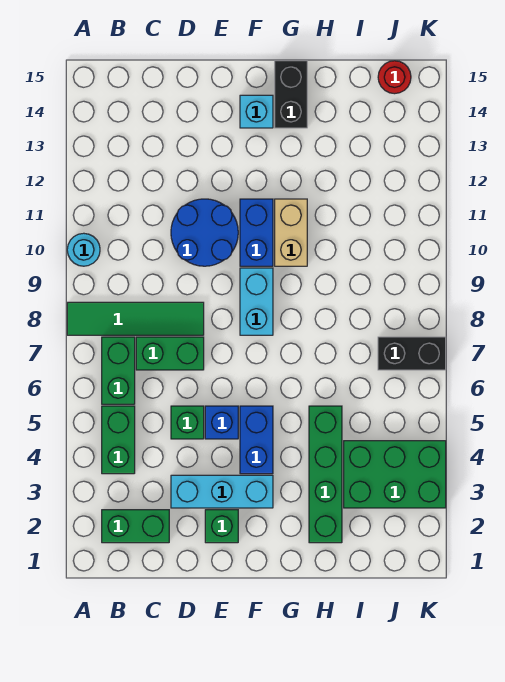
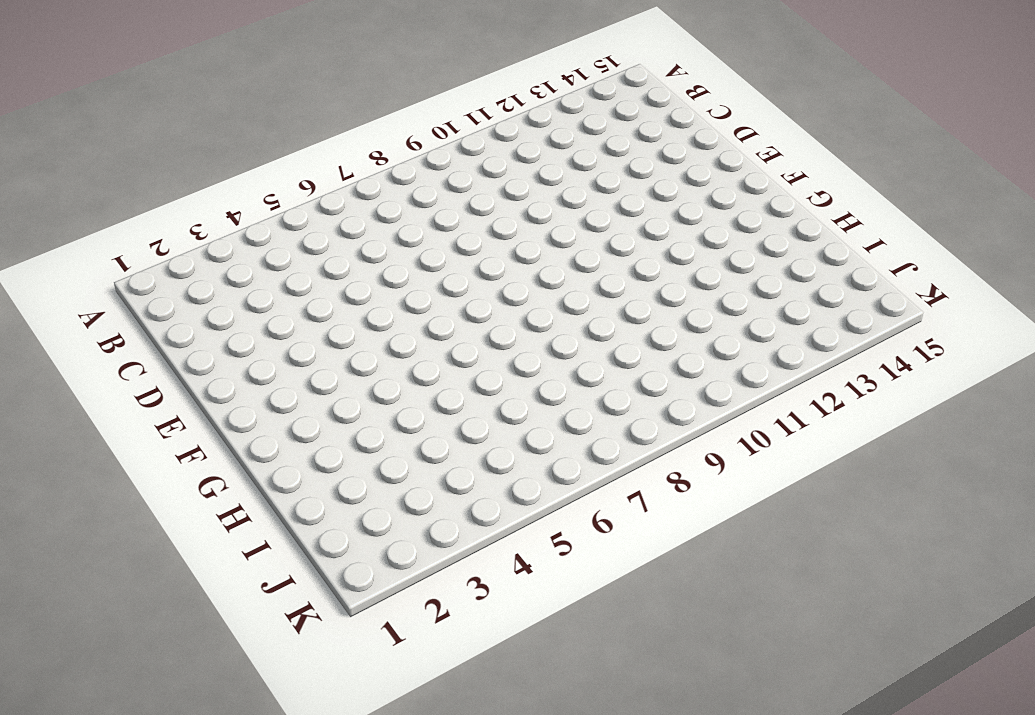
none -> green 1x4 tile [67,302,204,335]
none -> cyan 1x1 round brick [67,233,100,266]
none -> green 1x2 brick [102,510,169,543]

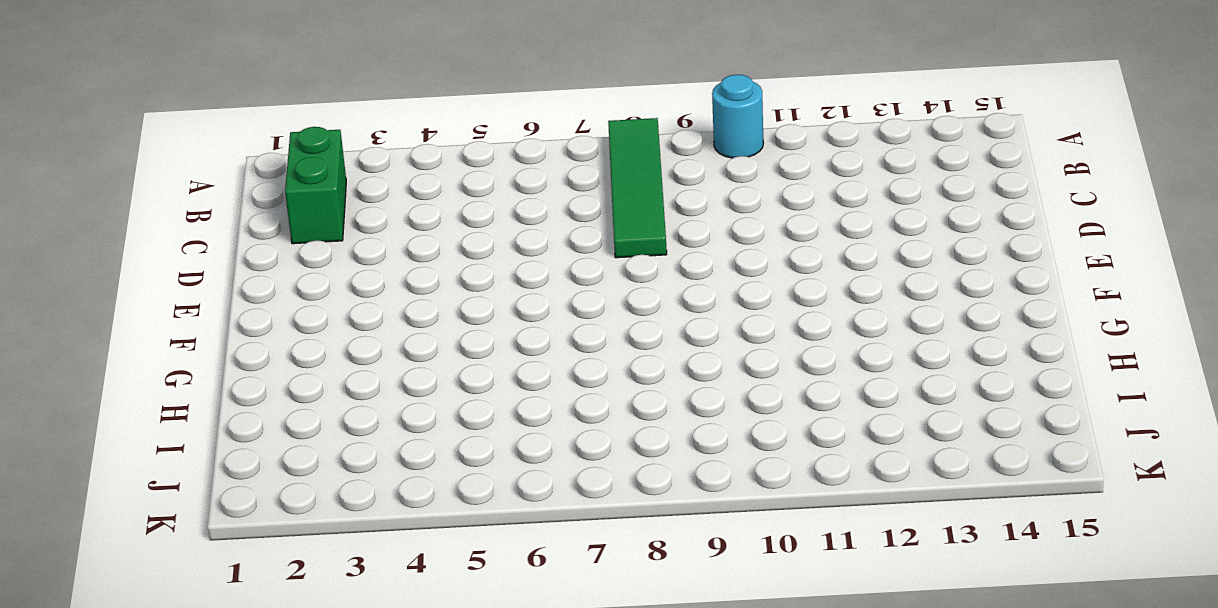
none -> green 1x2 brick [102,406,135,474]
none -> green 1x2 brick [102,337,135,404]
none -> green 1x2 brick [136,337,204,370]

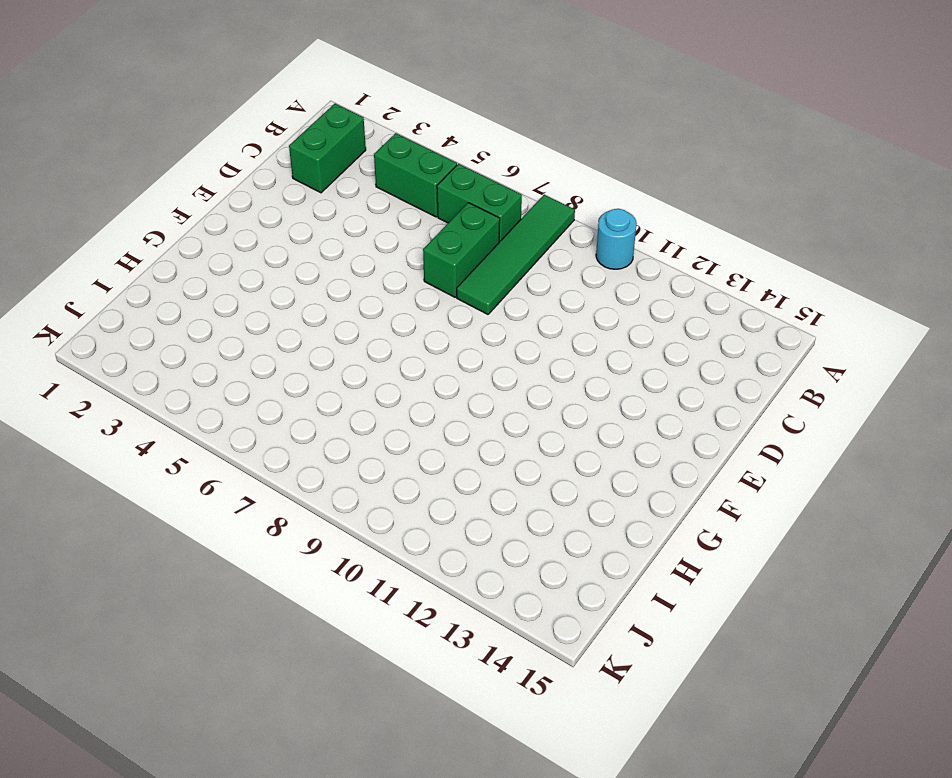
none -> cyan 1x3 brick [171,475,273,508]
none -> green 1x1 brick [171,406,204,439]
none -> blue 2x2 round brick [171,199,238,266]

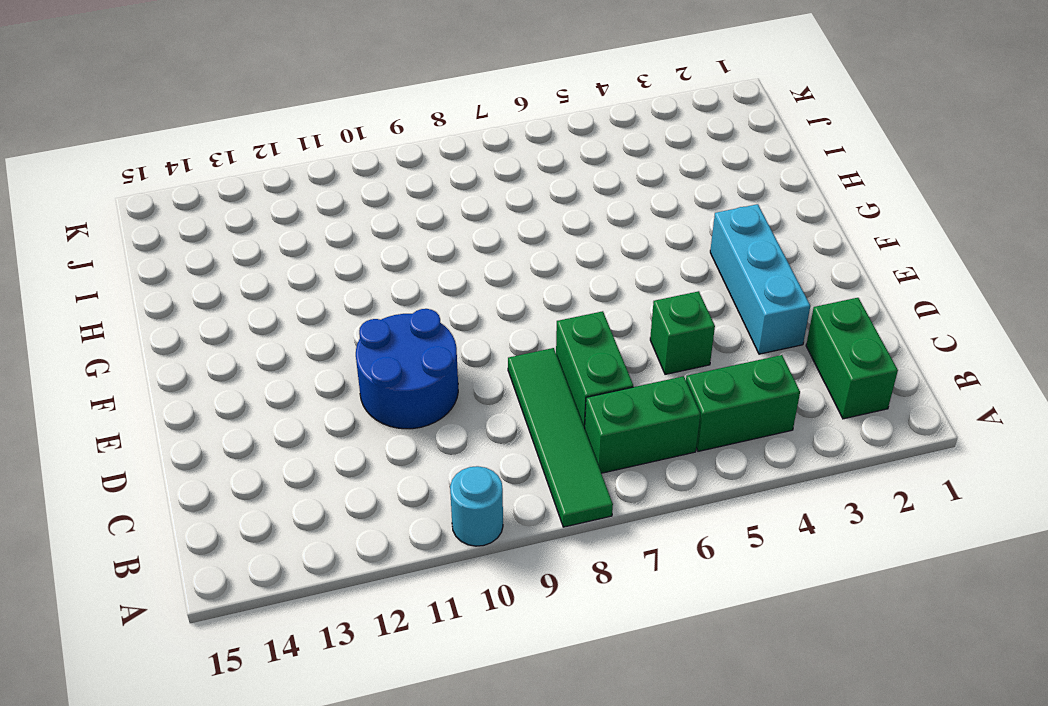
none -> green 1x1 brick [205,510,238,543]
none -> blue 1x1 brick [205,406,238,439]
none -> blue 1x2 brick [240,406,273,474]

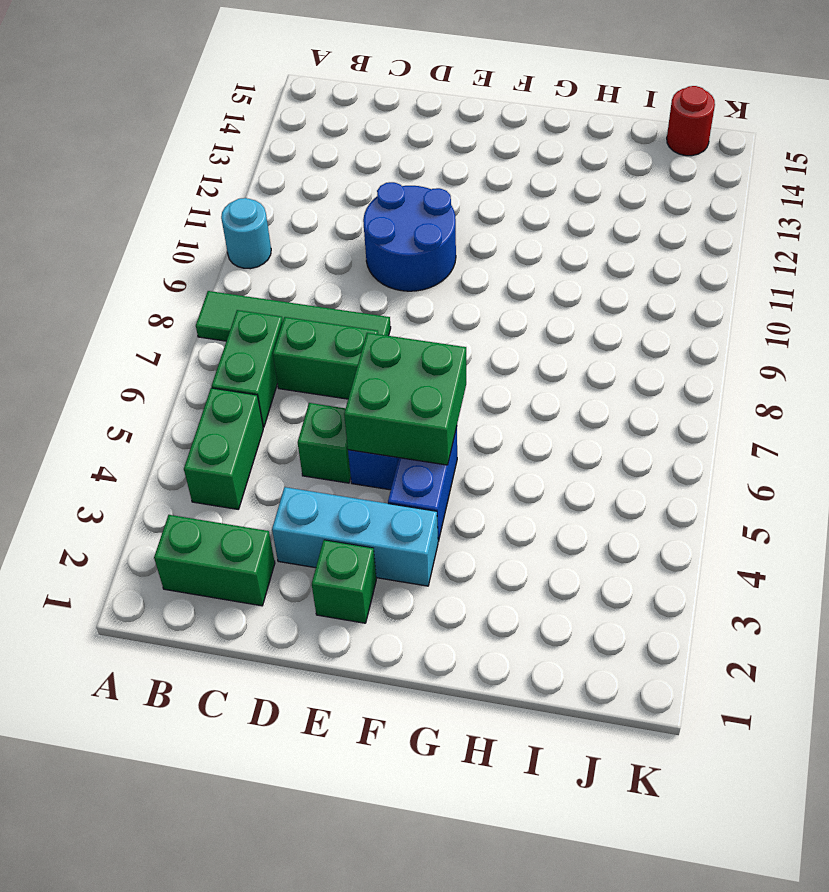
green 2x2 brick [344,333,466,465] -> none
none -> cyan 1x2 brick [240,268,273,335]
none -> blue 1x2 brick [240,199,273,266]
none -> cyan 1x1 brick [240,95,273,128]

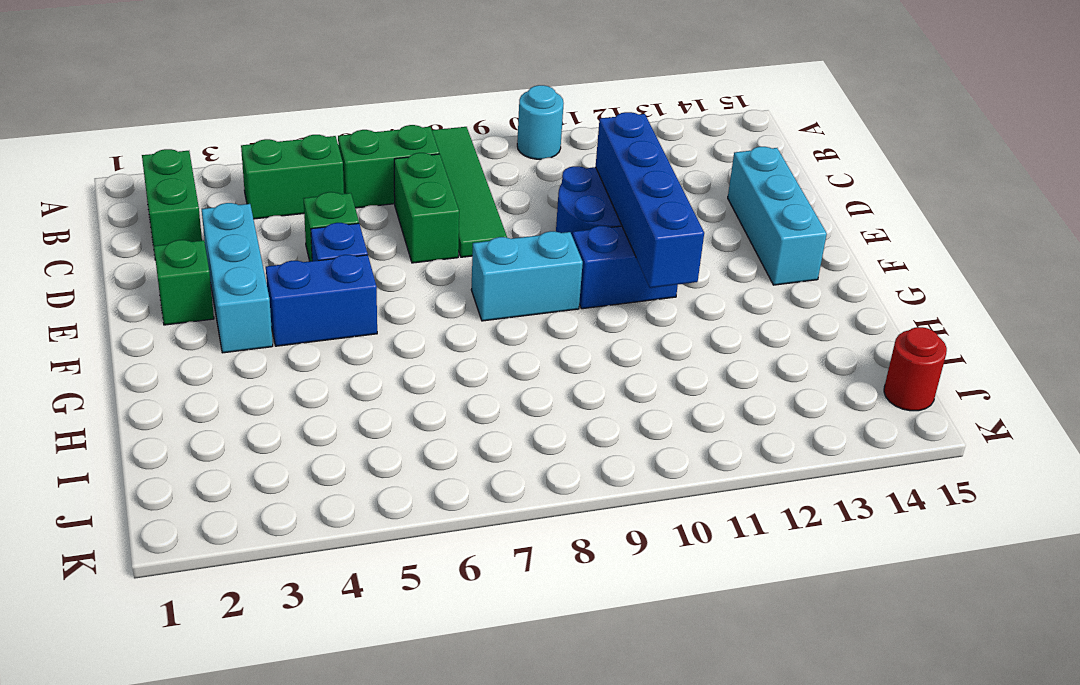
blue 1x4 brick [596,112,704,288] -> none
cyan 1x3 brick [728,147,827,285] -> cyan 1x1 brick [240,95,273,128]
none -> tan 1x2 brick [275,199,307,266]
none -> black 1x2 brick [275,61,307,128]
none -> green 1x4 brick [309,406,342,543]

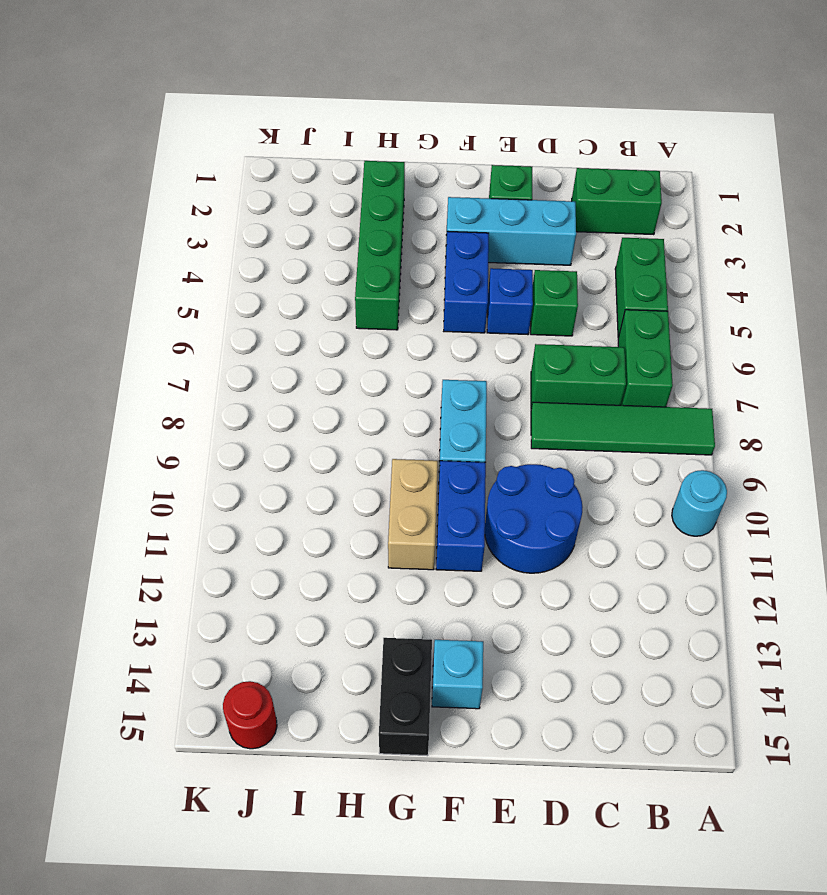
none -> green 2x3 brick [344,441,446,508]
none -> black 1x2 brick [378,337,446,370]

